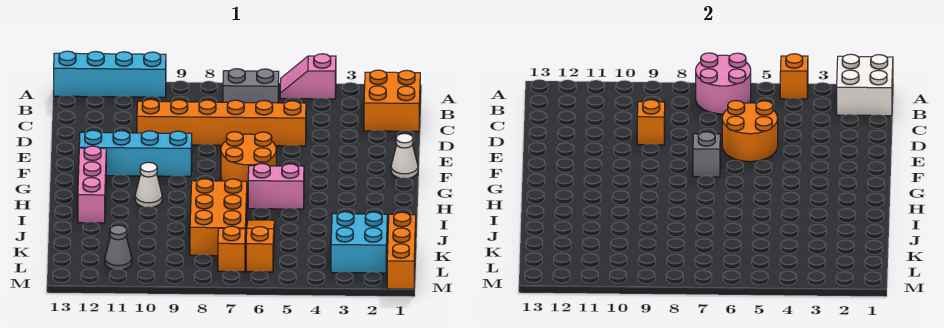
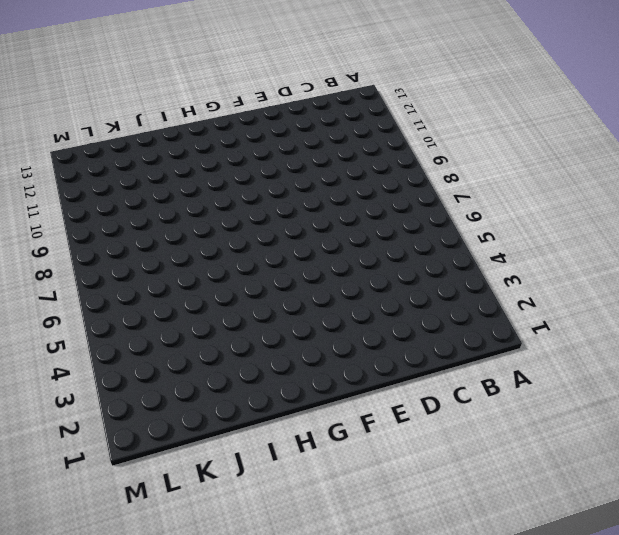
none -> pink 1x2 slope [280,54,336,99]
none -> cyan 1x4 brick [54,51,166,97]
none -> orange 2x2 brick [364,70,420,131]

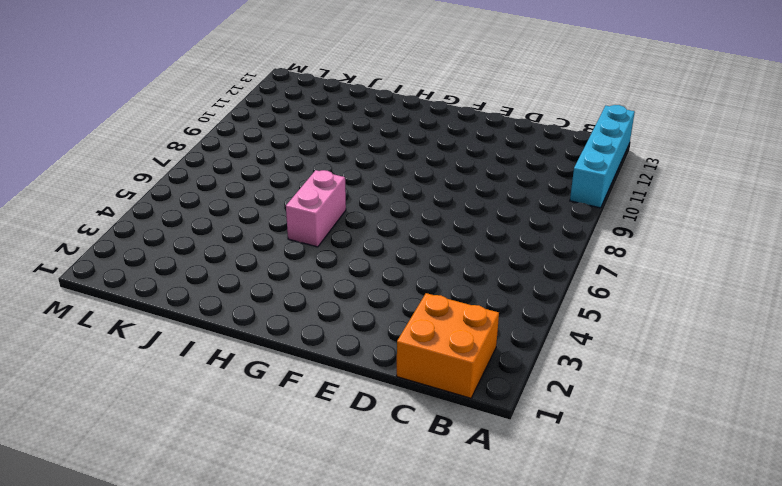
none -> pink 1x2 slope [280,54,336,99]
none -> grey 1x2 brick [223,69,279,103]
none -> orange 1x6 brick [137,99,306,146]

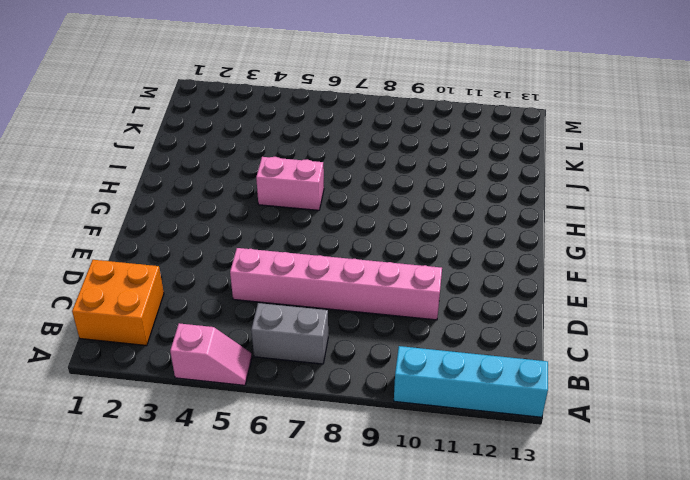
pink 1x6 brick [230,248,442,320] -> orange 1x6 brick [137,99,306,146]
none -> white 1x1 cone [391,133,418,178]
none -> orange 2x2 round brick [221,132,276,193]
none -> cyan 1x4 brick [79,130,192,176]

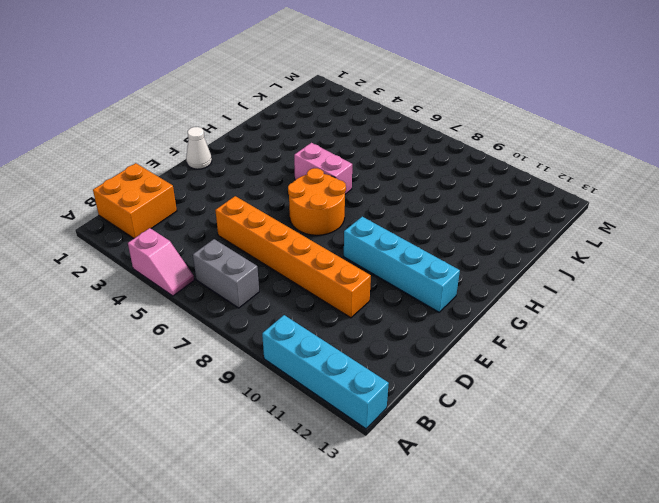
none -> pink 1x3 brick [78,146,106,223]
none -> white 1x1 cone [135,162,162,207]
none -> orange 2x3 brick [190,179,247,256]

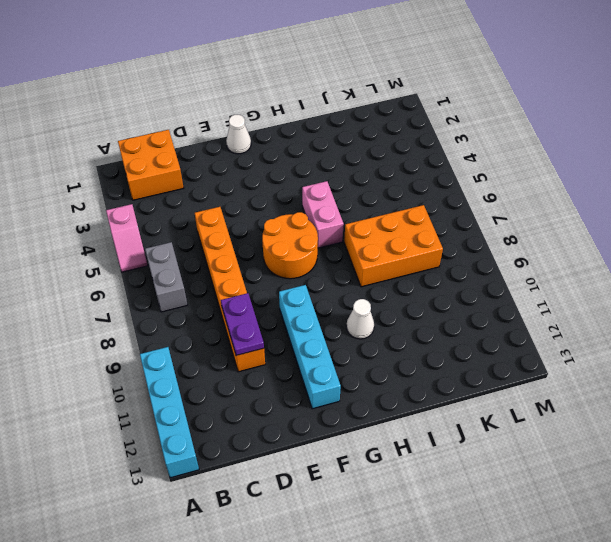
purple 1x2 plate [221,293,264,356] -> orange 1x1 brick [637,100,665,145]
none -> pink 1x3 brick [78,146,106,223]
none -> orange 1x3 slope [246,220,275,272]
none -> orange 1x3 brick [387,212,416,289]

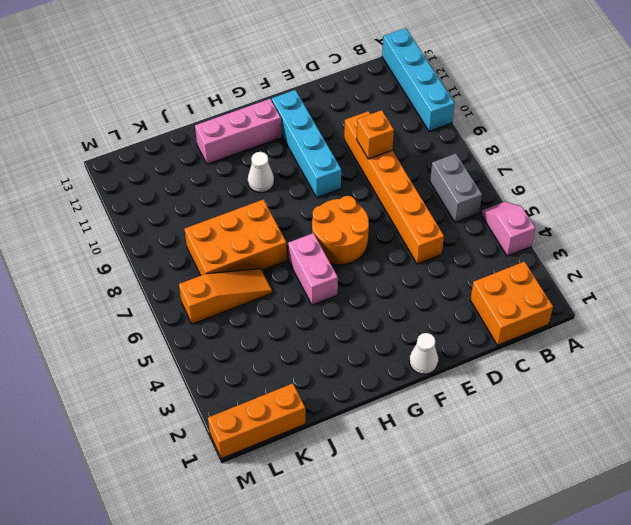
none -> cyan 2x2 brick [331,212,387,273]
none -> orange 1x1 brick [218,226,245,272]
none -> grey 1x1 cone [105,225,132,270]

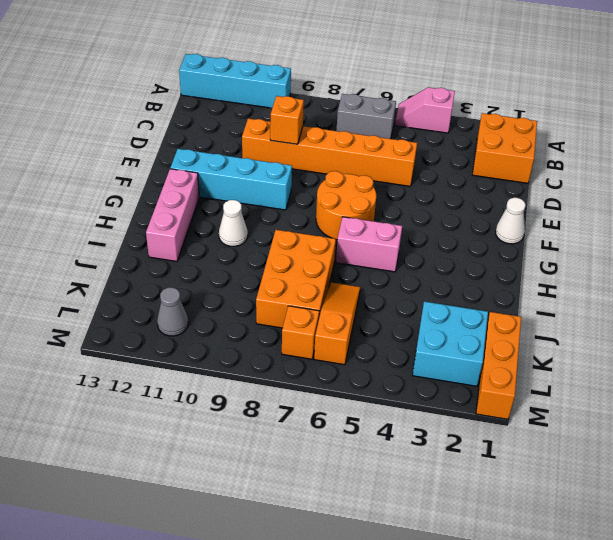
none -> white 2x2 brick [837,54,893,116]
none -> orange 1x1 brick [780,54,808,99]
none -> pink 2x2 round brick [696,53,751,114]

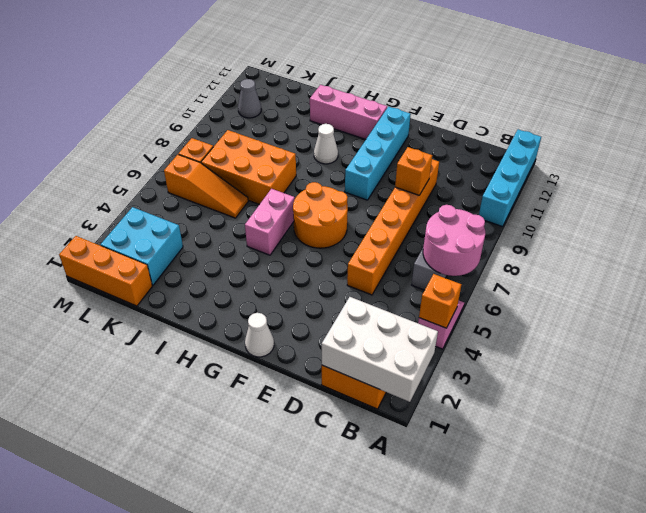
white 2x3 brick [322,297,438,402] -> white 2x2 brick [837,54,893,116]
none -> orange 2x2 round brick [722,101,778,162]
none -> grey 1x1 brick [693,132,720,177]

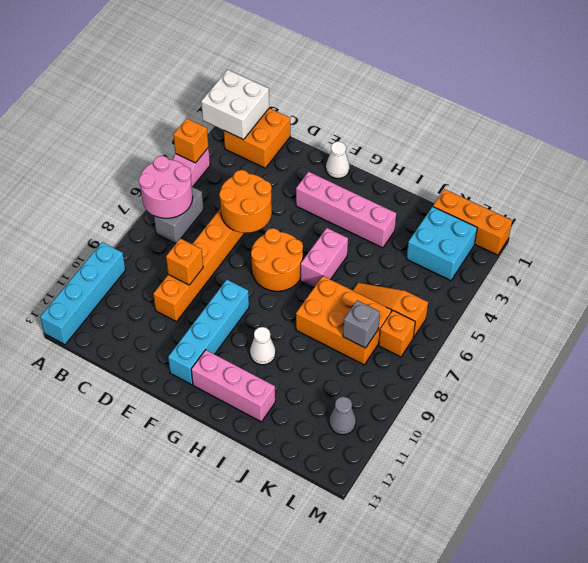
pink 1x4 brick [296,172,396,248] -> none
grey 1x1 brick [343,300,380,348] -> grey 1x1 brick moved to [693,132,720,177]

